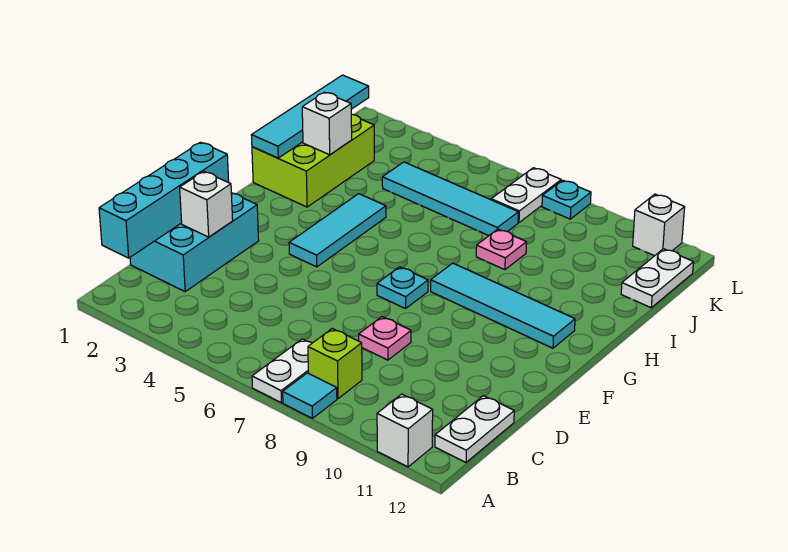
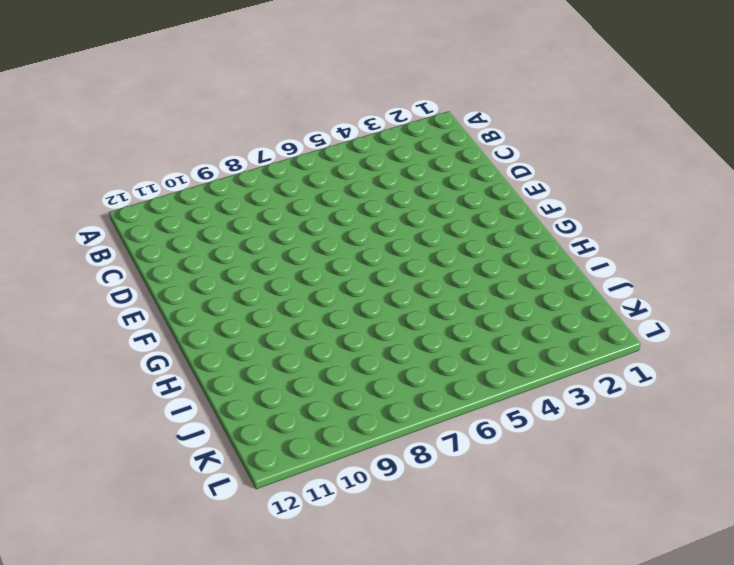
none -> white 1x2 plate [252,339,312,403]
none -> cyan 1x1 tile [283,373,337,418]
none -> white 1x1 brick [377,394,433,467]

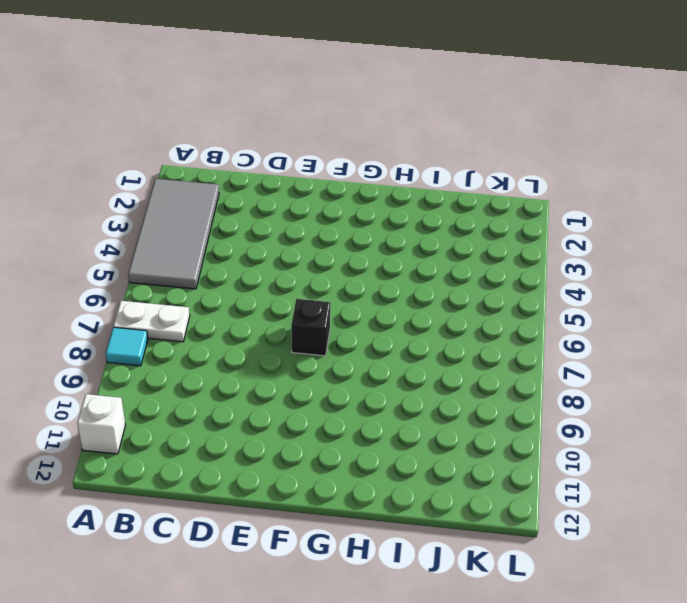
grey 2x4 tile [128,179,219,289] -> none
black 1x1 brick [291,299,330,356] -> cyan 1x1 plate [377,267,428,309]
none -> lime 1x1 brick [308,329,362,398]
none -> white 1x2 plate [435,396,514,462]
none -> cyan 2x3 brick [130,193,259,291]

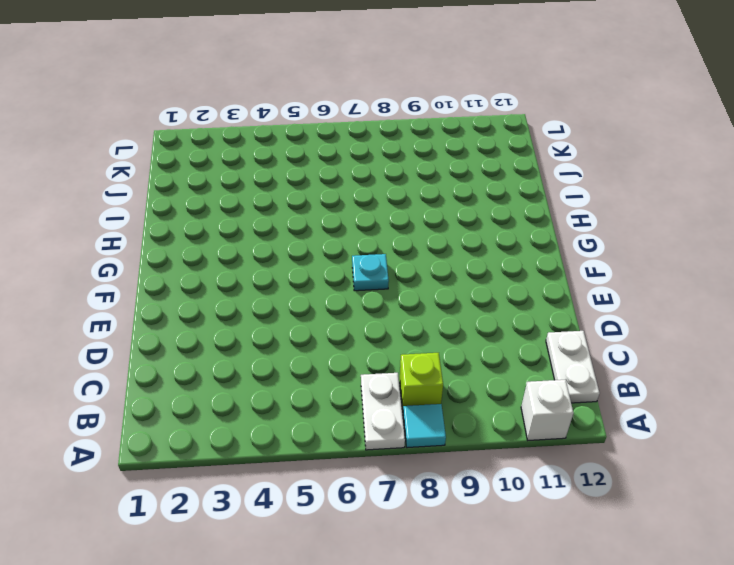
none -> cyan 2x3 brick [130,193,259,291]
none -> pink 1x1 plate [359,317,411,360]
none -> cyan 1x3 tile [289,194,386,267]

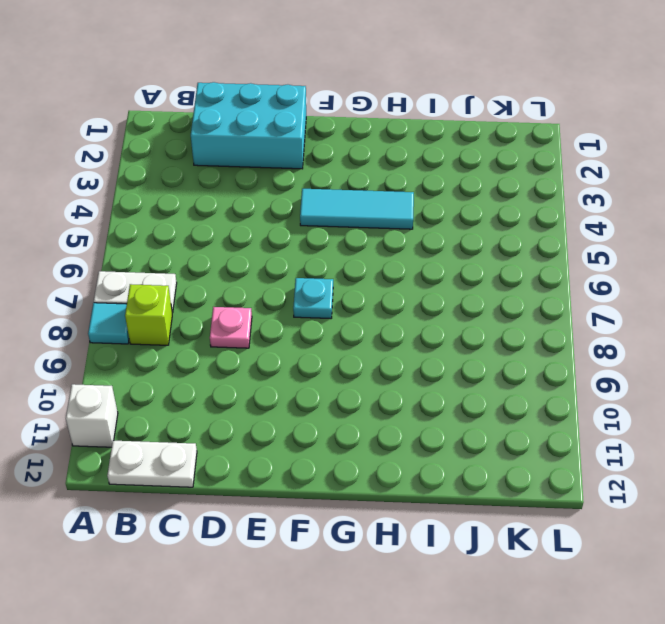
none -> cyan 1x4 tile [431,263,575,348]
none -> lime 2x3 brick [252,114,374,207]
none -> pink 1x1 plate [476,229,526,270]

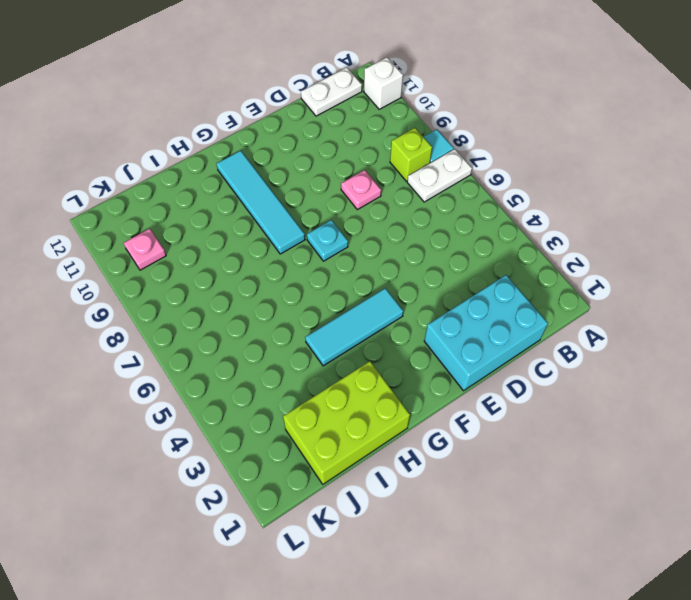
pink 1x1 plate [124,229,166,270] -> pink 1x1 plate moved to [476,229,526,270]
none -> cyan 1x4 tile [382,162,518,236]
none -> white 1x2 plate [621,249,693,308]
none -> white 1x2 plate [491,168,561,223]

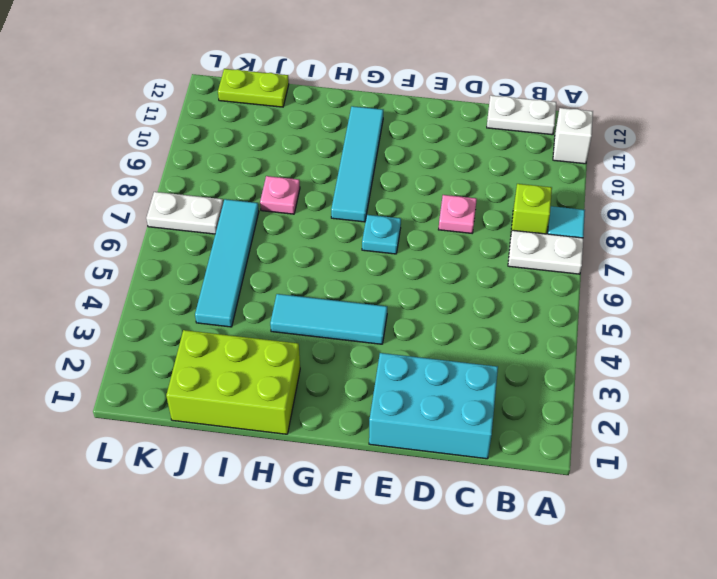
lime 1x2 plate [218,69,289,107] -> white 1x2 plate [621,249,693,308]
none -> cyan 1x1 plate [542,180,591,219]
none -> white 1x1 brick [633,194,685,256]
none -> cyan 1x4 brick [99,142,229,258]

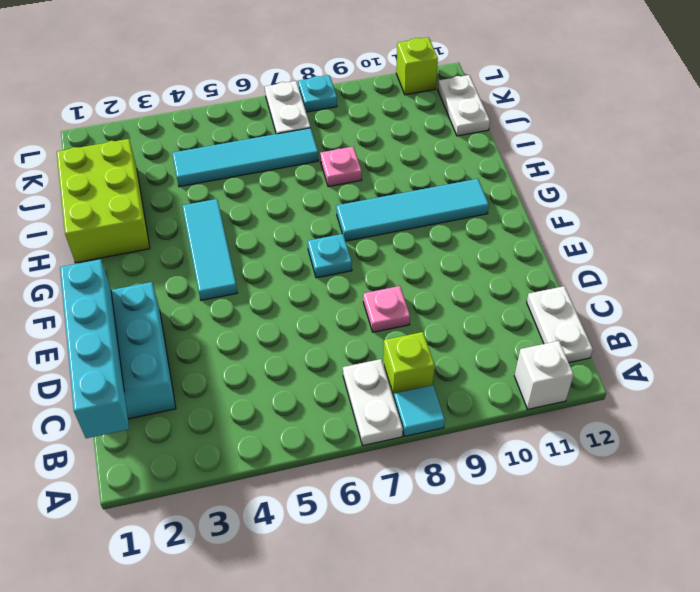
lime 1x1 brick [396,37,438,95] -> white 1x1 brick [633,194,685,256]
none -> white 1x1 brick [180,171,233,237]
none -> cyan 1x4 tile [251,75,369,158]
none -> white 1x1 brick [302,92,352,155]

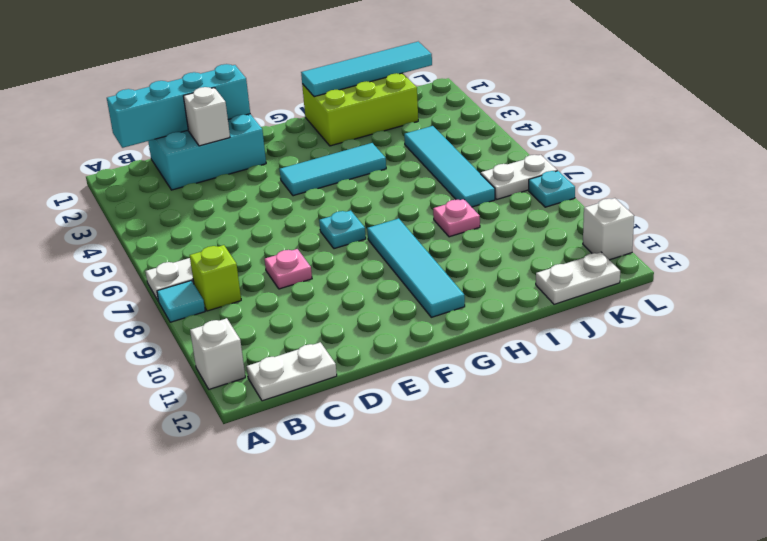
none -> white 1x1 brick [302,92,352,155]

